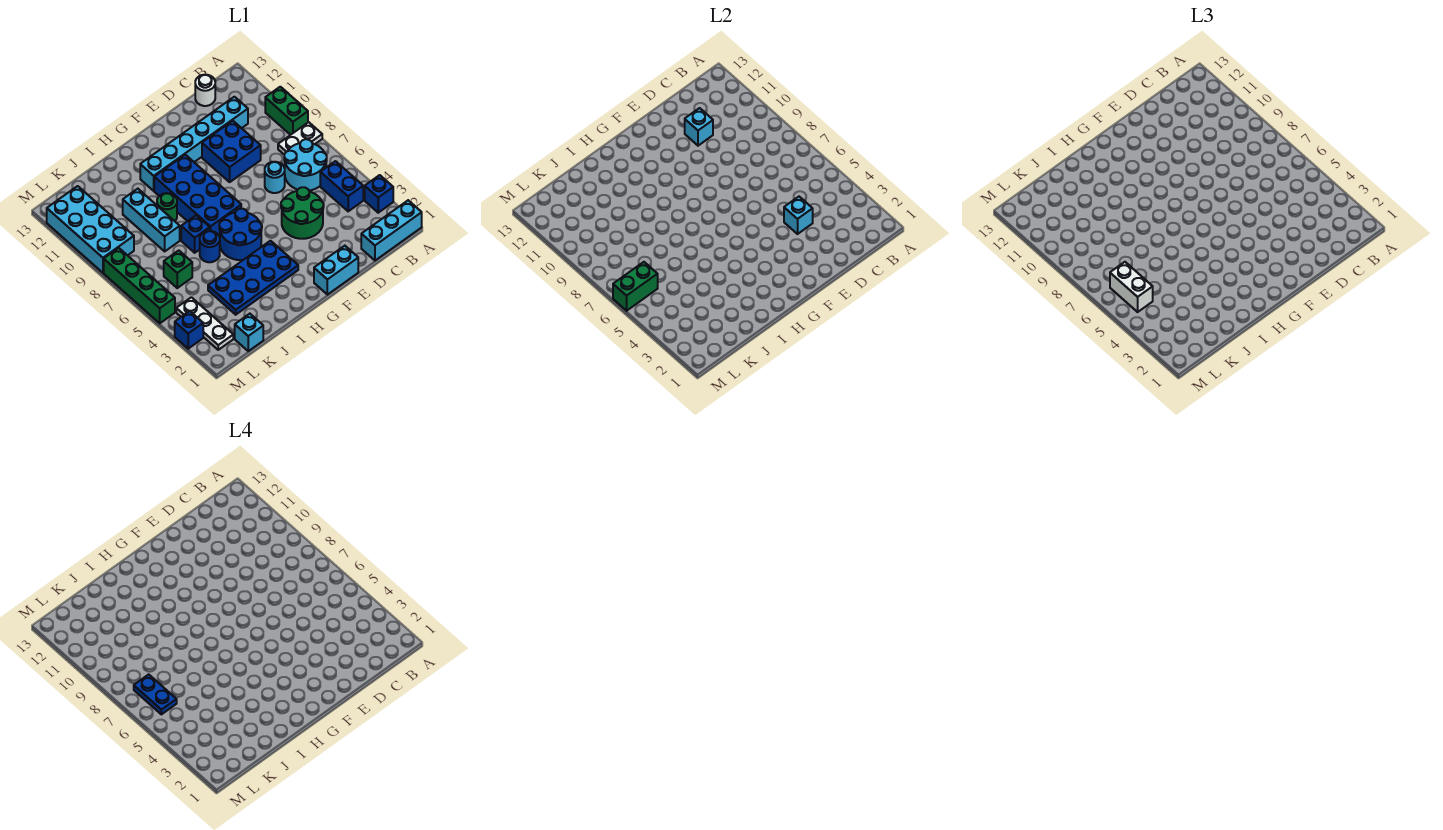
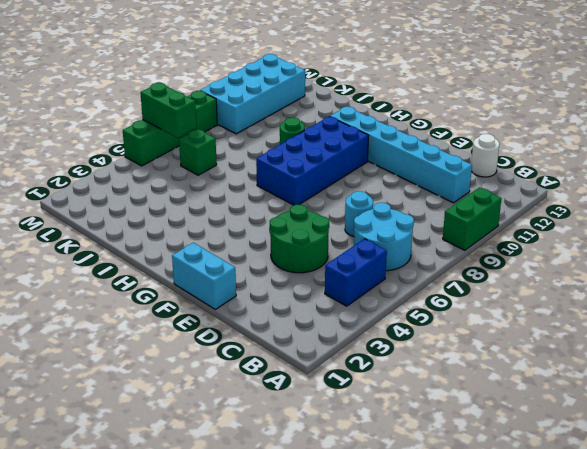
none -> cyan 1x3 brick [361,200,422,260]
none -> blue 1x1 brick [365,175,393,213]
none -> white 1x2 plate [278,122,322,154]
none -> blue 2x2 brick [202,121,261,182]

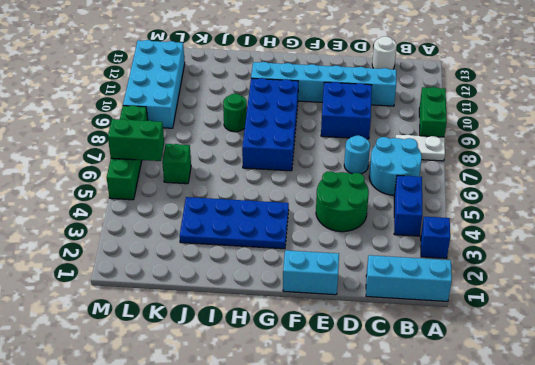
none -> blue 2x2 round brick [219,209,262,260]
none -> blue 1x1 round brick [200,231,220,262]
none -> blue 1x1 brick [181,215,210,253]
none -> cyan 1x3 brick [123,189,180,251]

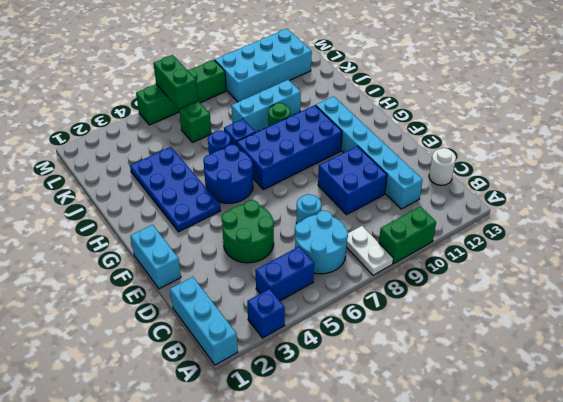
none -> cyan 1x1 brick [235,314,263,351]
none -> white 1x3 plate [176,297,233,350]
none -> blue 1x1 brick [175,311,203,349]
none -> cyan 1x1 brick [784,197,813,234]

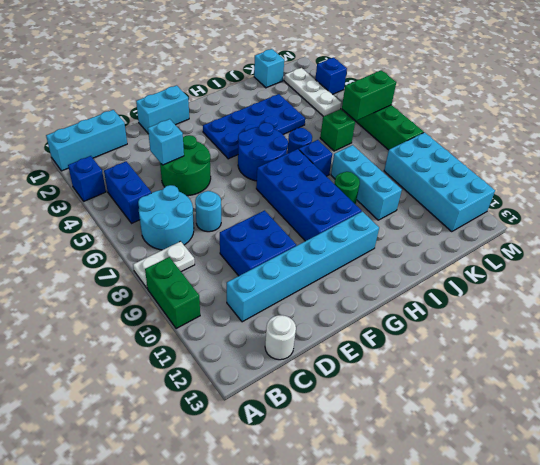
none -> cyan 1x1 brick [685,108,713,146]
none -> white 1x2 brick [1110,262,1153,312]
none -> blue 1x2 plate [134,674,177,714]

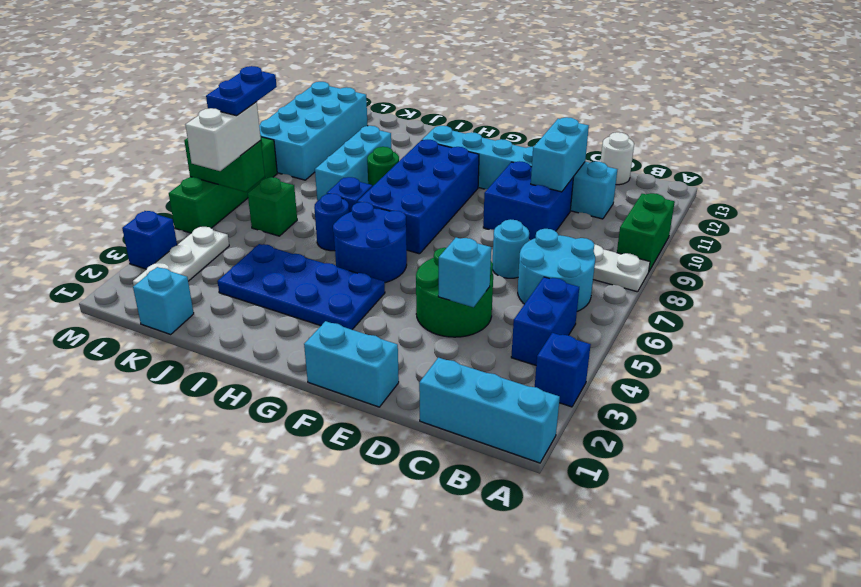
cyan 1x2 brick [531,117,589,192] -> cyan 1x1 brick [685,108,713,146]

